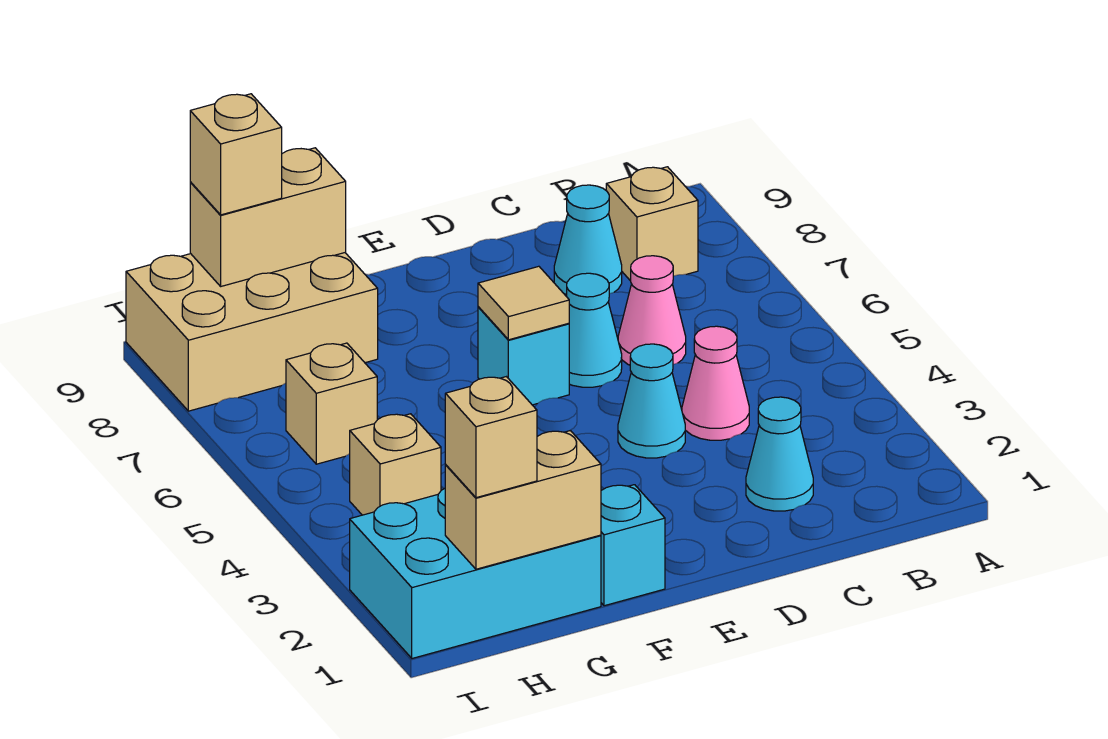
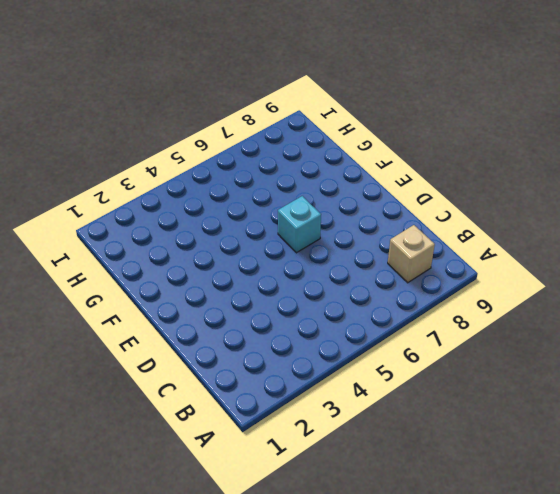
none -> cyan 1x1 cone [746,397,813,511]
none -> pink 1x1 cone [682,326,749,440]
none -> pink 1x1 cone [618,256,686,365]

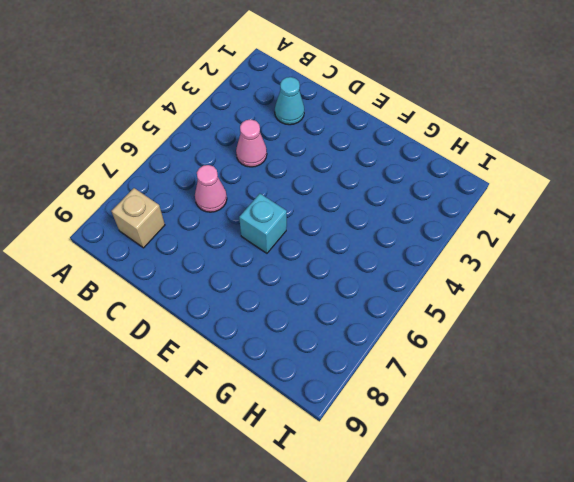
none -> cyan 1x1 cone [554,185,622,295]
none -> cyan 1x1 cone [618,344,685,458]
none -> cyan 1x1 cone [567,273,622,387]

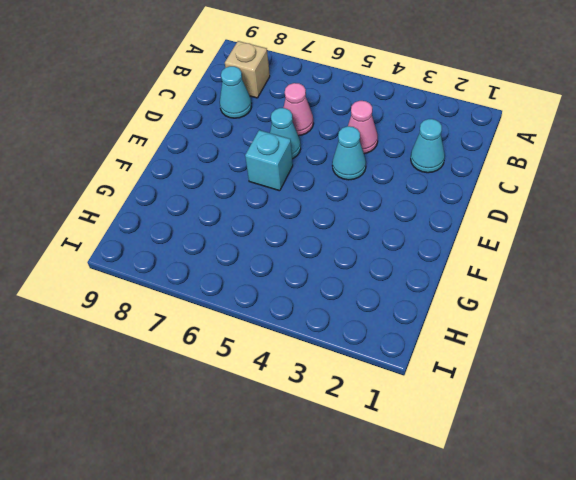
none -> cyan 1x1 brick [601,485,665,606]
none -> cyan 2x3 brick [350,489,601,658]
none -> tan 2x3 brick [126,253,378,411]

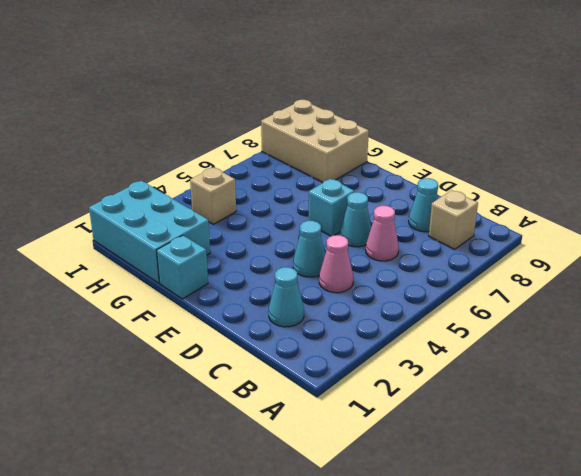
none -> tan 1x1 brick [286,343,377,464]
none -> tan 1x1 tile [478,266,569,340]
none -> tan 1x2 brick [445,431,601,569]

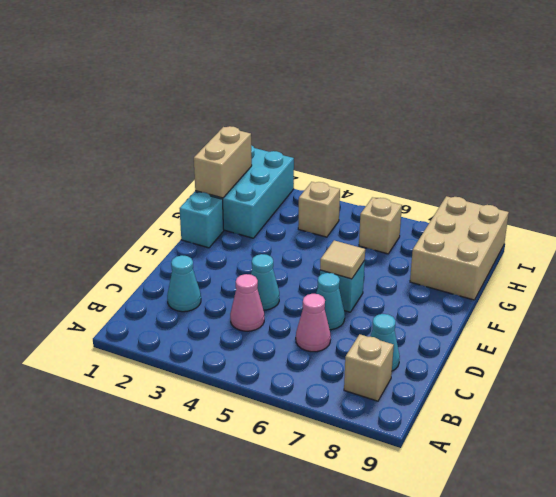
none -> tan 1x2 brick [190,148,346,286]
none -> tan 1x1 brick [445,377,537,498]
none -> tan 1x1 brick [190,94,282,215]

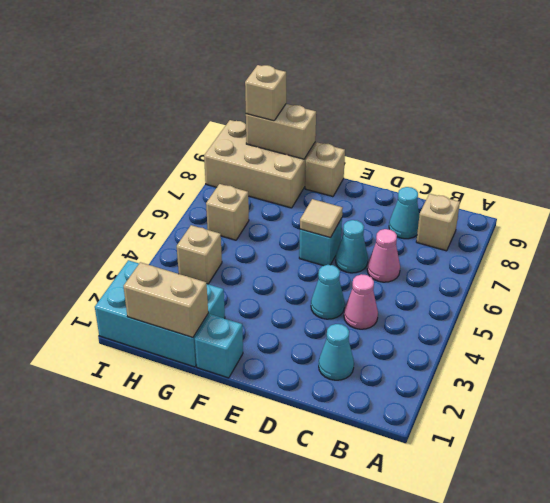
tan 1x1 brick [305,142,345,197] -> tan 1x1 brick moved to [445,377,537,498]

